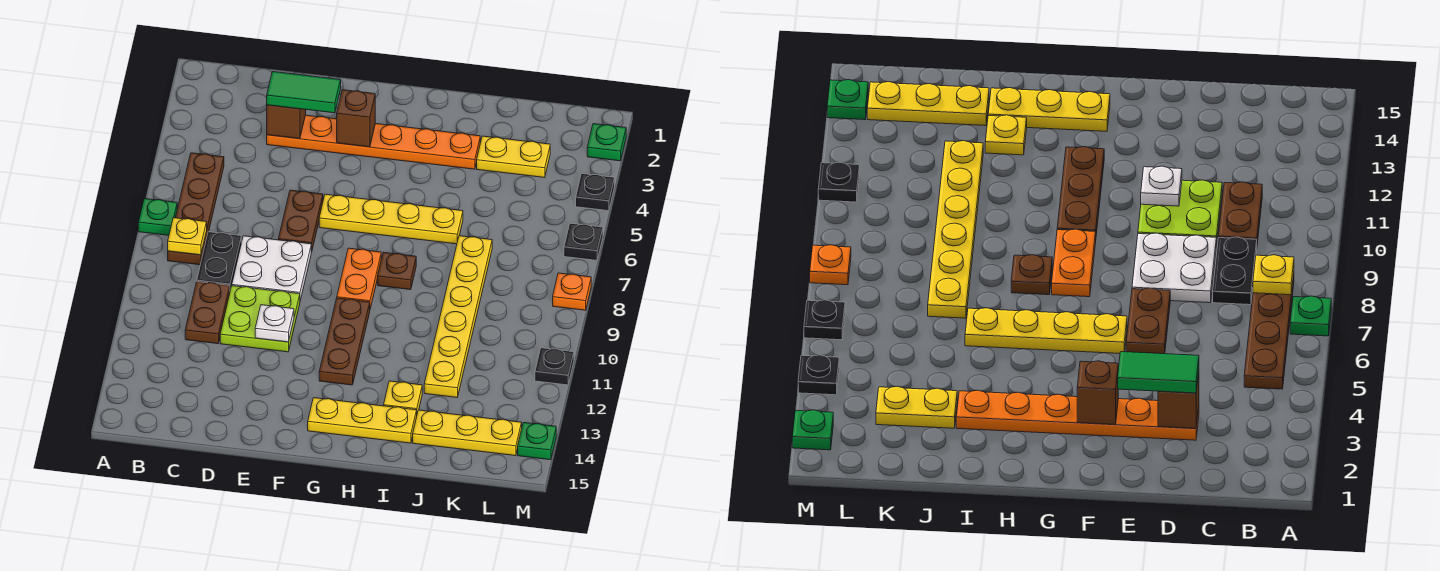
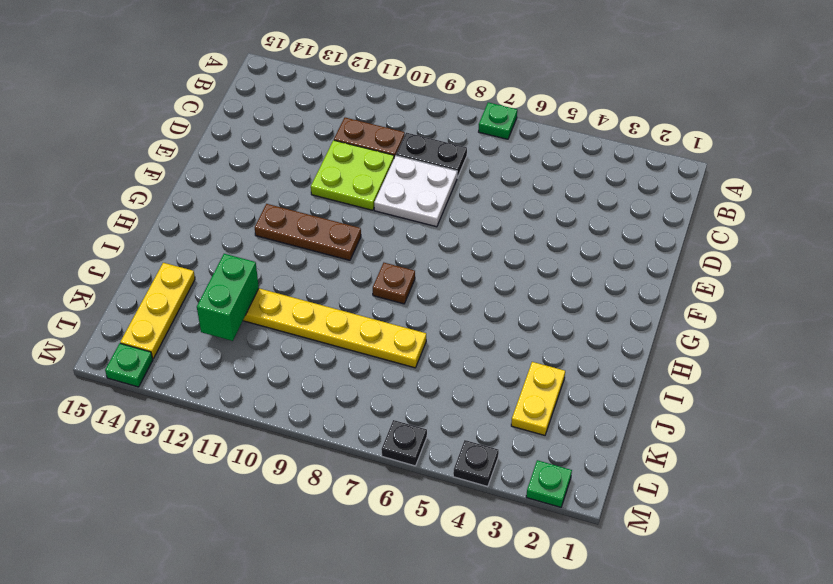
green 1x2 brick [197,254,259,341] -> none
none -> brown 1x4 plate [168,153,224,265]
none -> orange 1x6 plate [267,115,480,169]
none -> brown 1x2 plate [278,190,323,252]

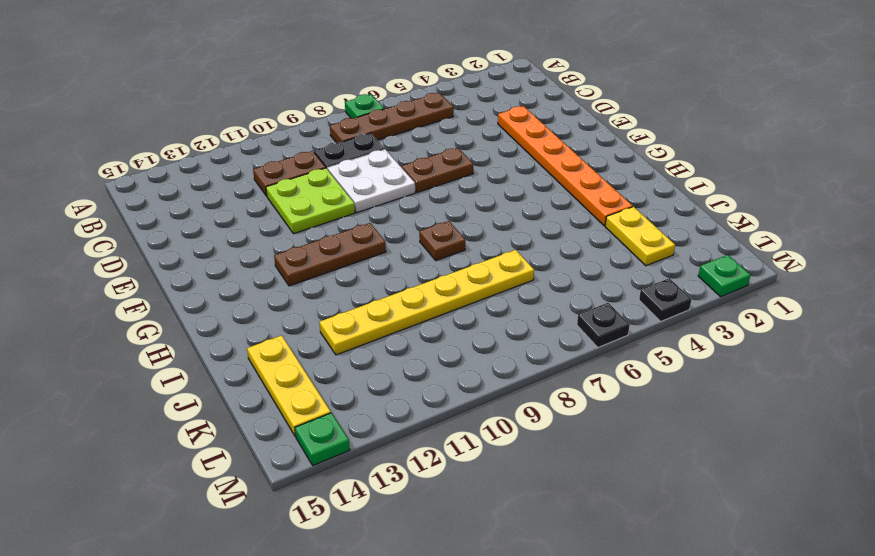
none -> yellow 1x4 plate [319,194,463,244]
none -> orange 1x2 plate [337,248,381,309]
none -> yellow 1x3 plate [308,398,417,443]

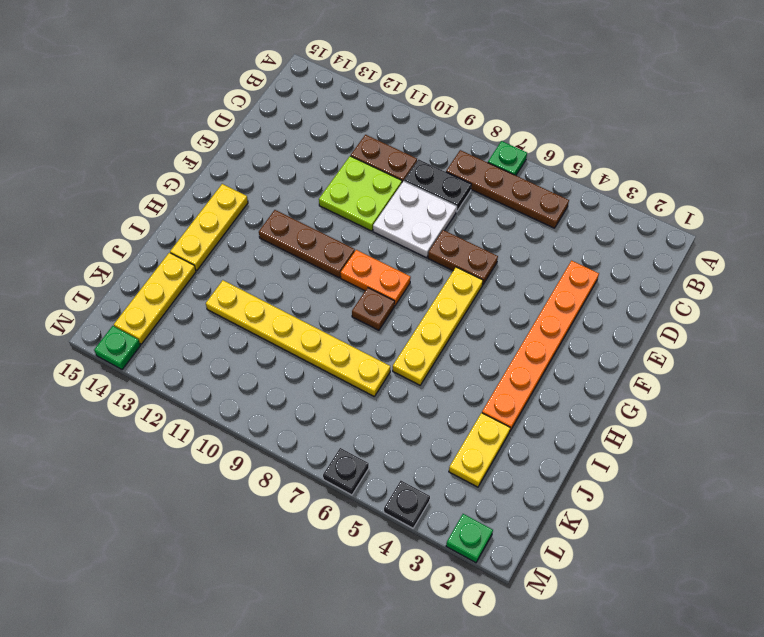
none -> yellow 1x1 plate [384,381,422,413]
none -> orange 1x1 plate [553,273,591,310]
none -> black 1x1 plate [535,348,574,385]

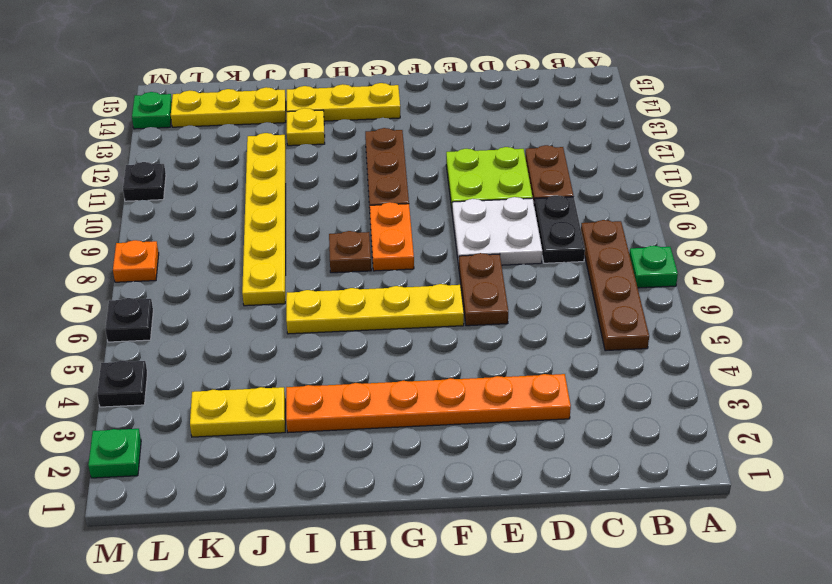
none -> yellow 1x1 plate [168,218,207,255]
none -> brown 1x1 brick [267,105,306,139]
none -> white 1x1 plate [255,305,294,342]

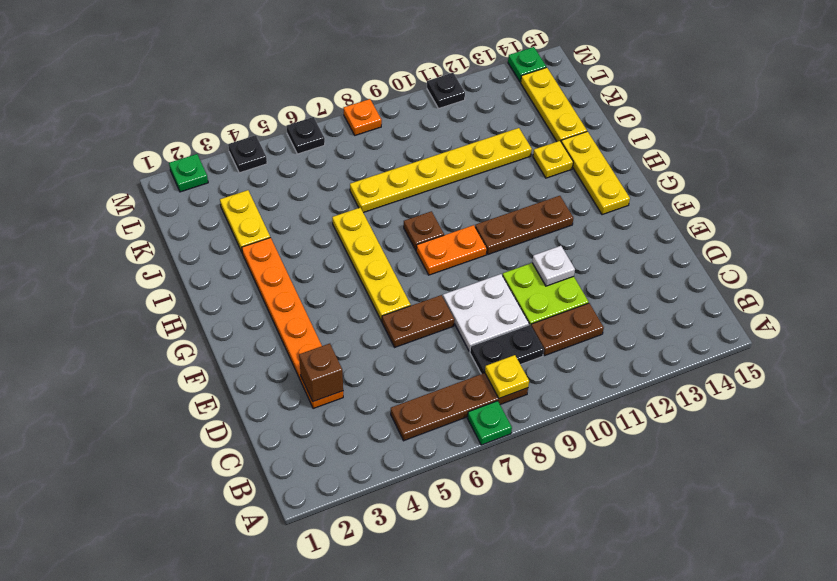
none -> brown 1x1 brick [337,90,375,147]
none -> green 1x2 tile [267,72,341,113]

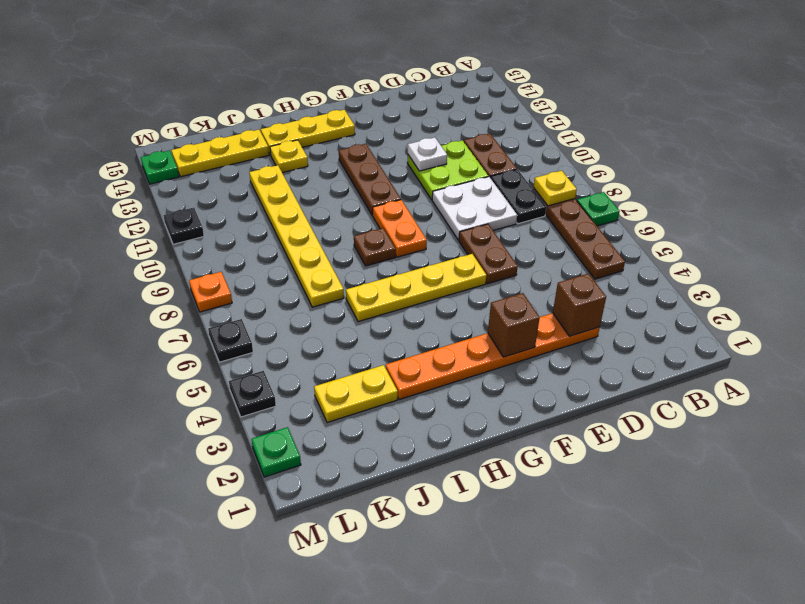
none -> green 1x2 tile [267,72,341,113]

